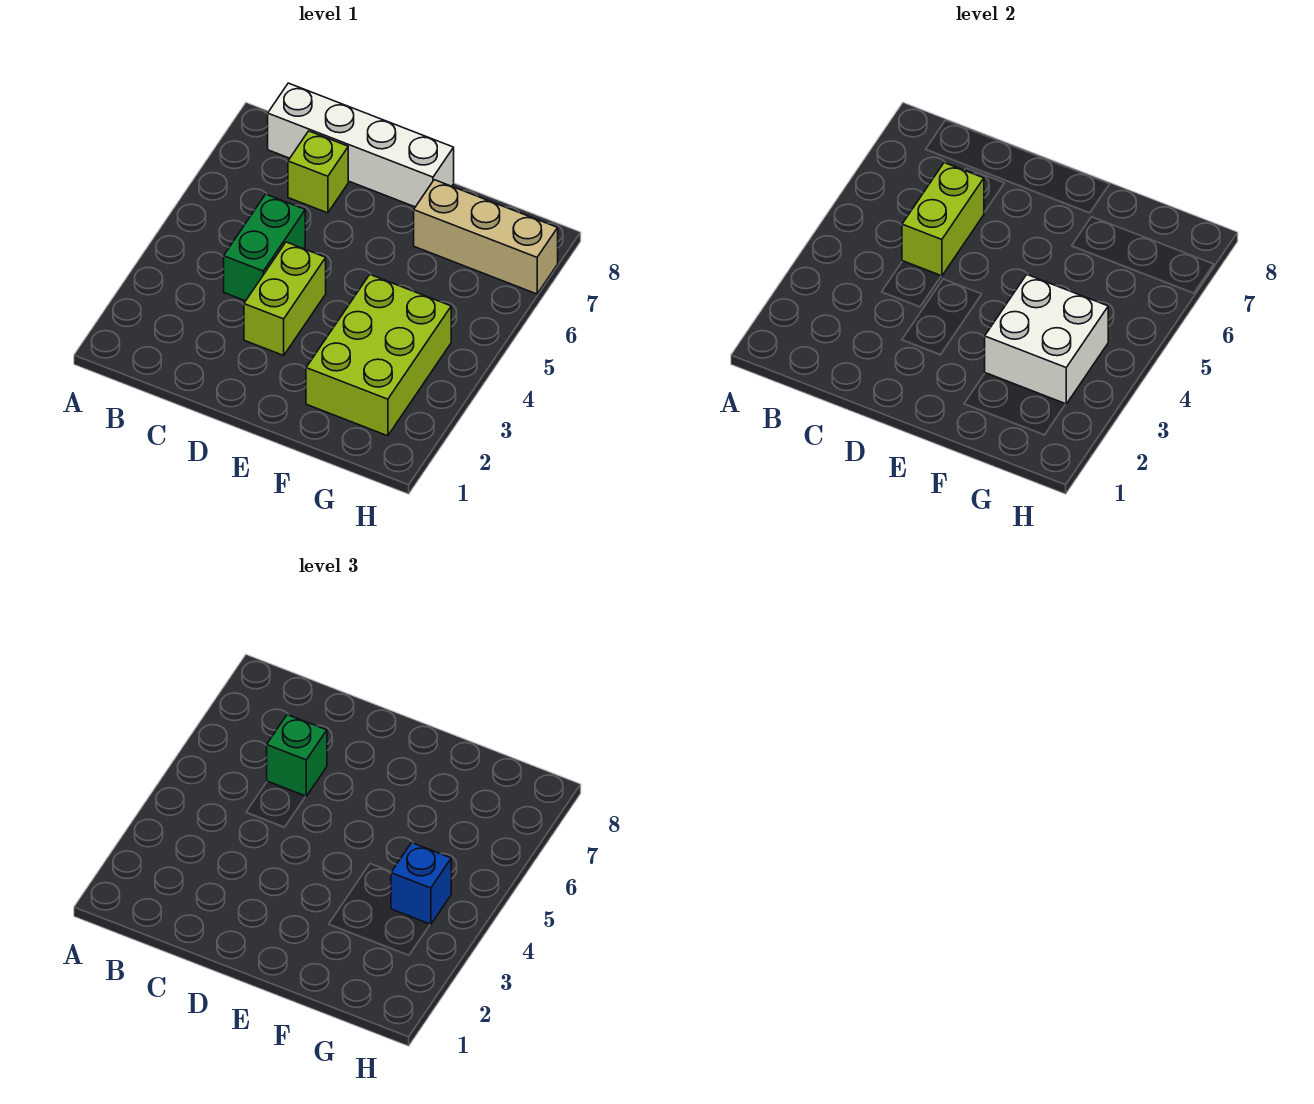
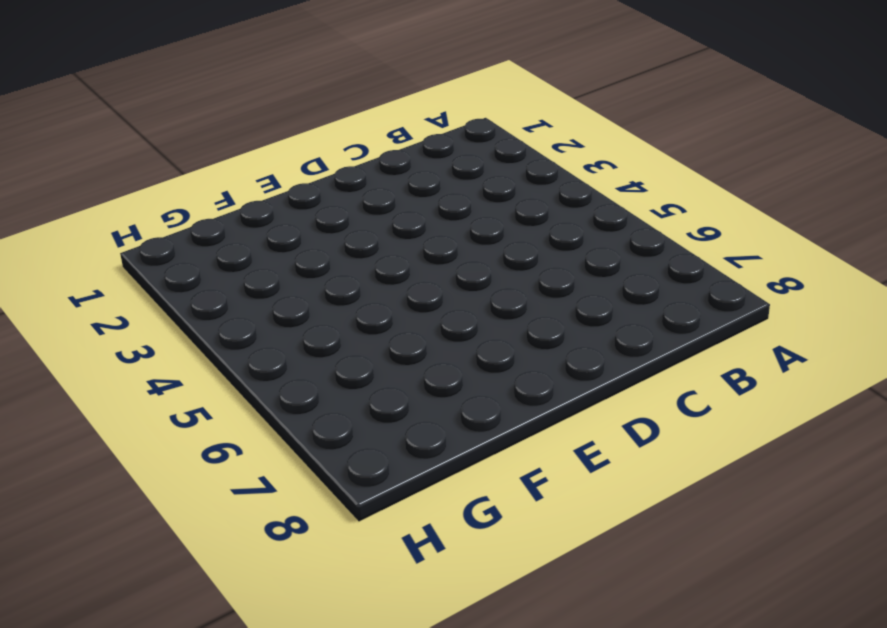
none -> white 1x4 brick [268,83,454,207]
none -> green 1x2 brick [224,194,305,301]

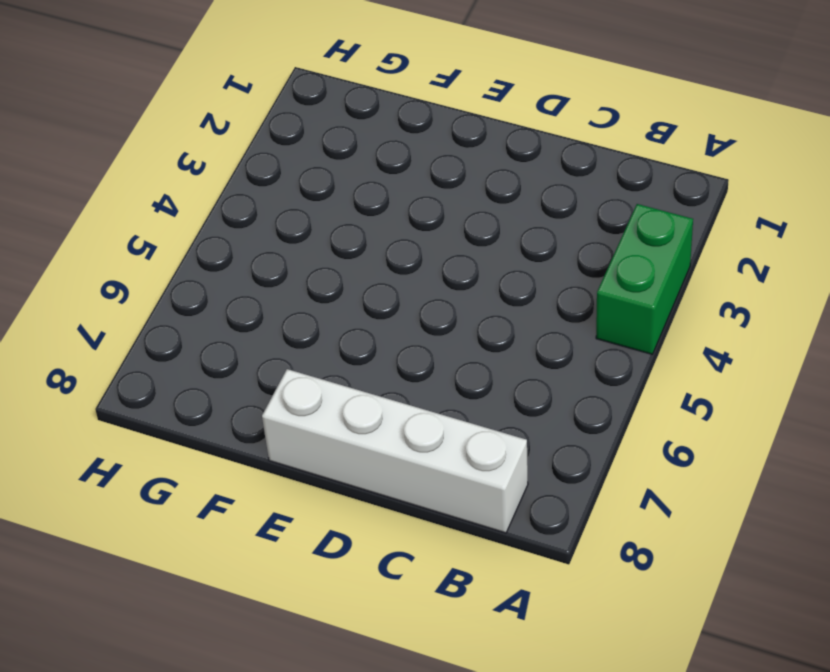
green 1x2 brick [596,204,693,354] -> green 1x2 brick moved to [224,194,305,301]
none -> lime 1x1 brick [288,131,348,213]
none -> lime 1x2 brick [244,242,326,355]

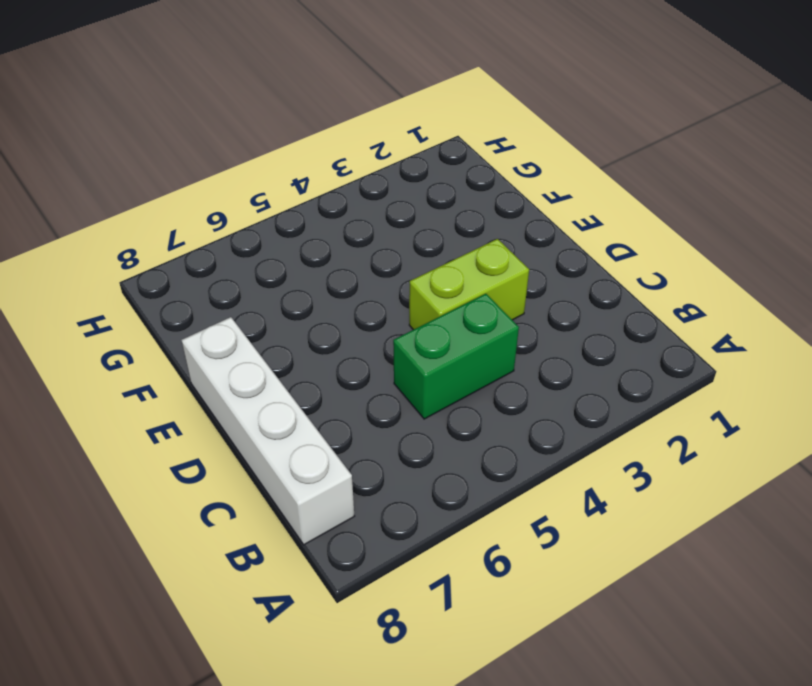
none -> lime 1x1 brick [288,131,348,213]
none -> lime 2x3 brick [306,275,451,436]

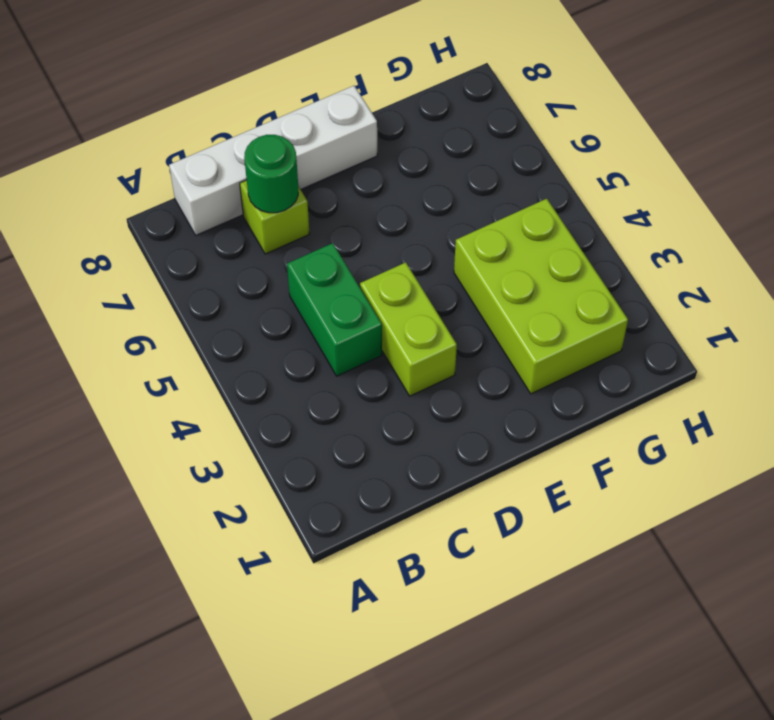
green 1x1 round brick [244,135,298,213] -> none
none -> tan 1x3 brick [414,180,558,294]
none -> lime 1x2 brick [902,163,984,276]

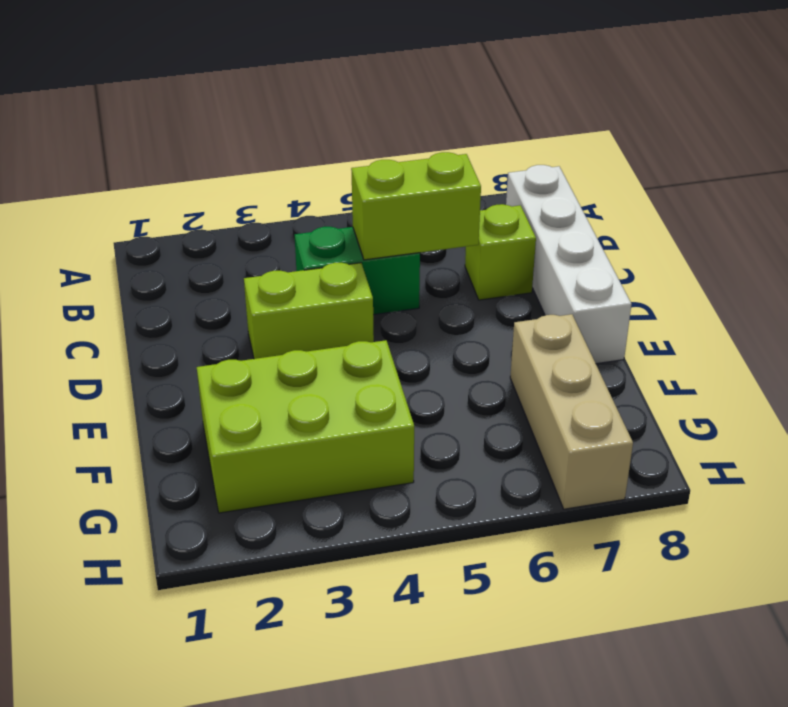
none -> white 2x2 brick [985,275,1108,404]
none -> green 1x1 brick [267,715,327,796]

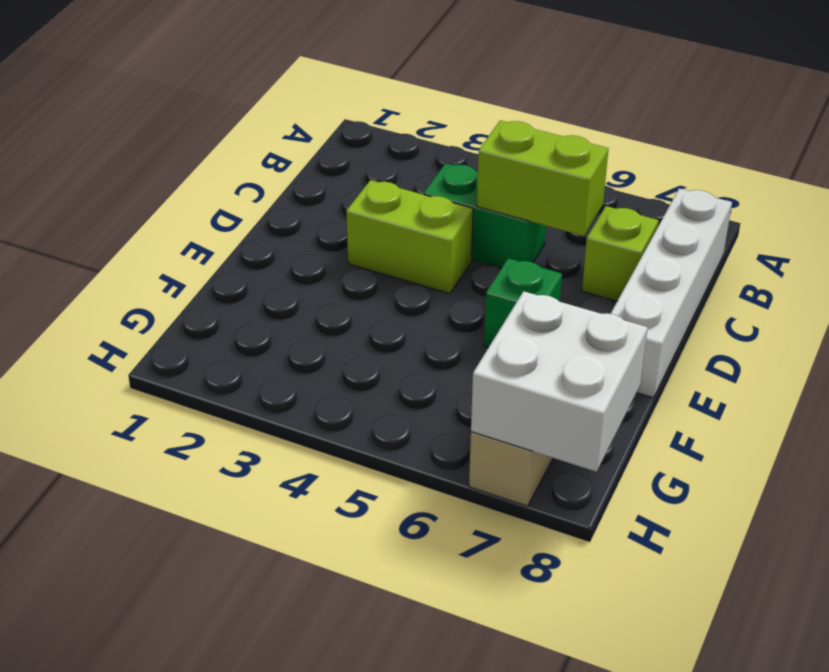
green 1x1 brick [484,258,562,348] -> green 1x1 brick moved to [267,715,327,796]
white 2x2 brick [471,291,648,472] -> white 2x2 brick moved to [985,275,1108,404]
none -> lime 2x3 brick [306,275,451,436]
none -> blue 1x1 brick [391,843,451,925]

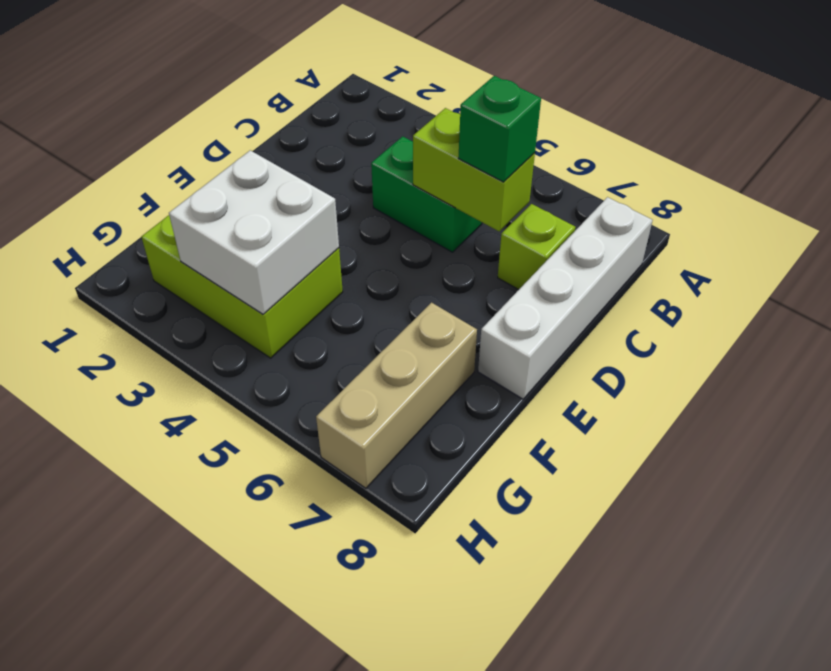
none -> lime 1x2 brick [244,242,326,355]
none -> blue 1x1 brick [391,843,451,925]

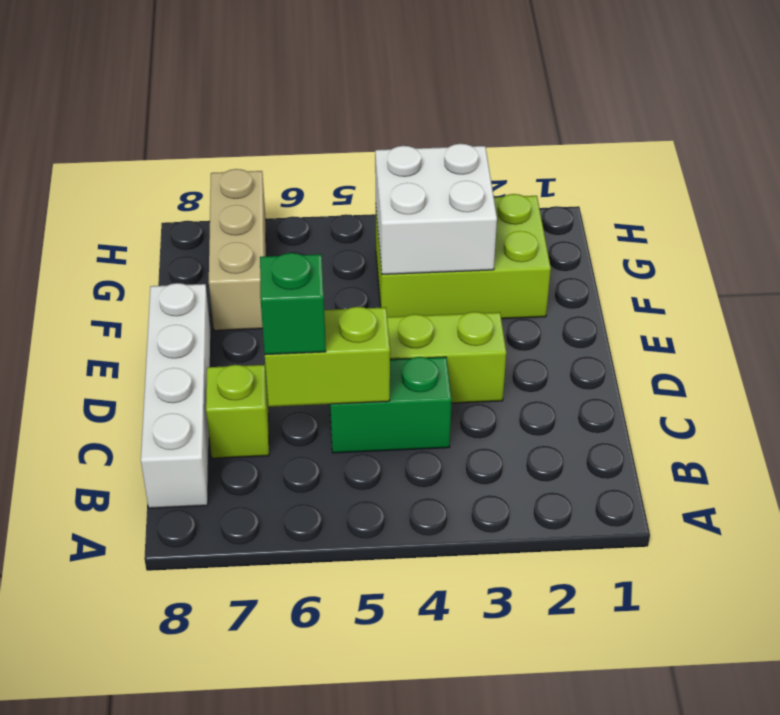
none -> blue 1x1 brick [391,843,451,925]

